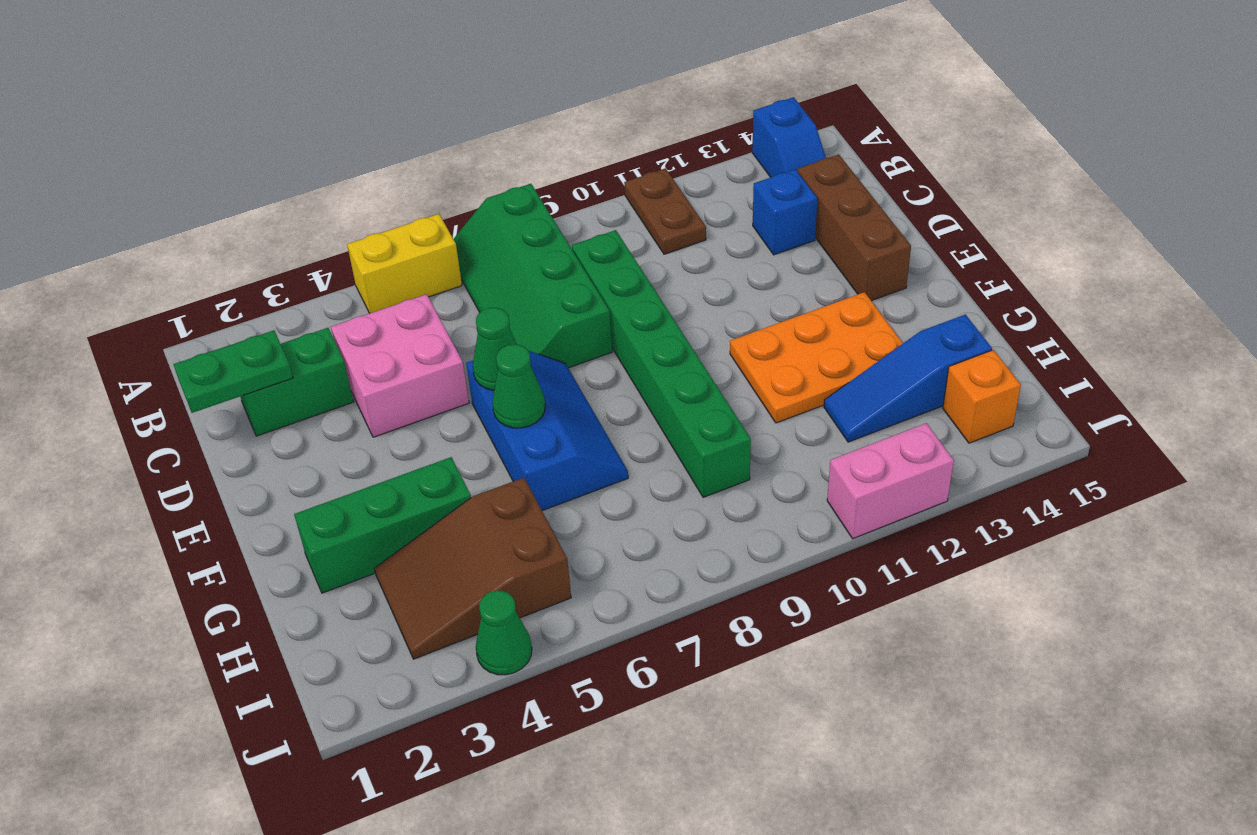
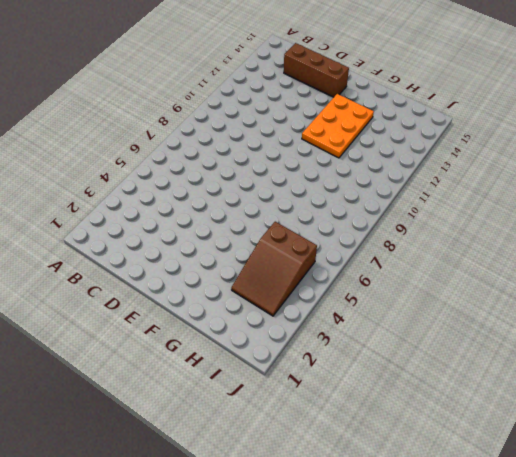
none -> yellow 1x2 brick [347,214,462,313]
none -> green 2x4 slope [454,184,612,368]
none -> brown 1x2 plate [624,168,706,254]

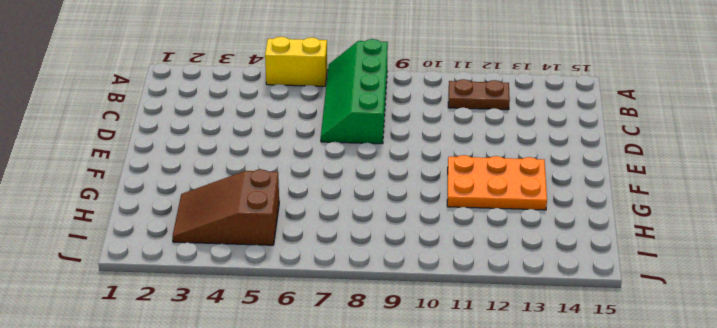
brown 1x2 plate [448,79,510,110] -> brown 1x2 plate turned to [624,168,706,254]
none -> blue 1x2 slope [752,97,826,177]
none -> green 1x2 brick [240,328,353,436]
none -> pink 2x2 brick [331,294,469,437]

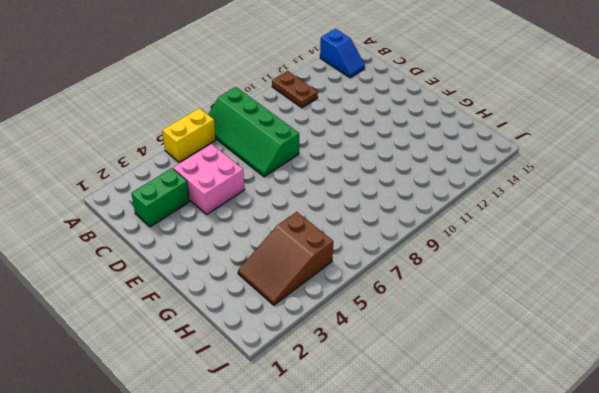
none -> green 1x6 brick [572,230,751,497]
none -> blue 1x1 brick [753,169,817,255]
none -> brown 1x3 brick [797,155,911,301]

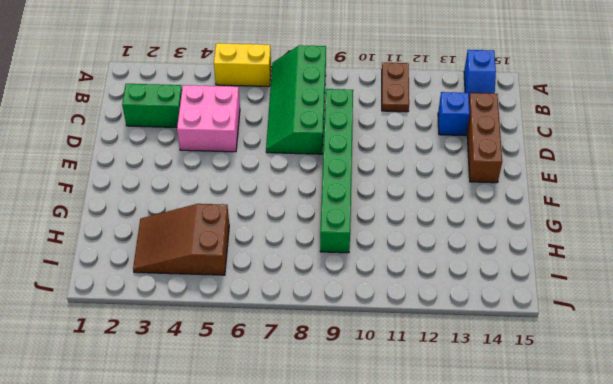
none -> blue 2x3 slope [466,351,628,511]
none -> orange 2x3 plate [730,292,903,423]
none -> green 1x3 brick [294,457,471,593]

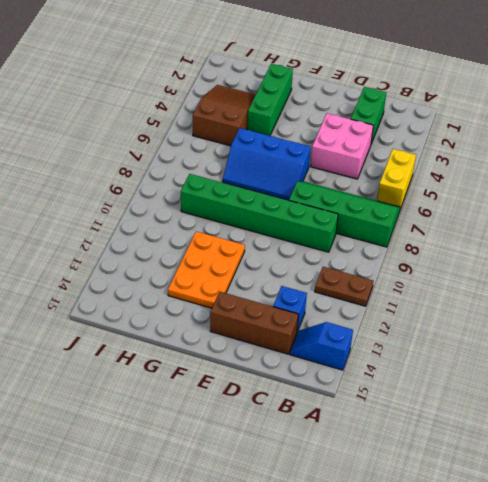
none -> blue 1x3 slope [824,315,992,442]
none -> orange 1x1 brick [943,350,1021,443]
none -> green 1x1 cone [476,590,532,675]

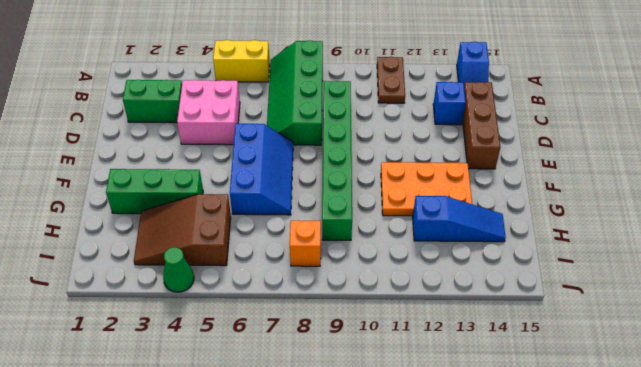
blue 1x3 slope [413,196,506,242] -> blue 1x3 slope turned to [824,315,992,442]
orange 1x1 brick [290,220,321,266] -> orange 1x1 brick moved to [943,350,1021,443]
none -> pink 1x2 brick [827,423,954,539]
none -> green 1x2 plate [173,330,293,413]
none -> green 1x1 cone [473,308,517,390]

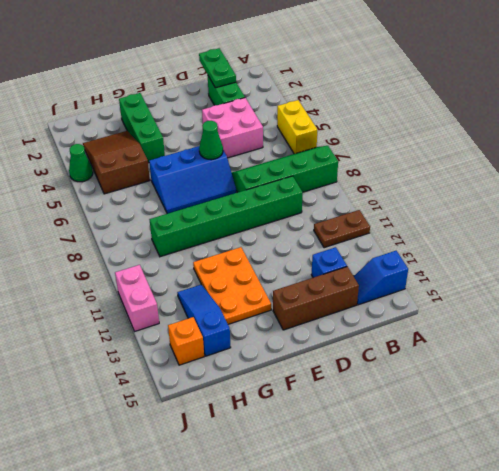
none -> green 1x1 cone [492,344,545,428]

